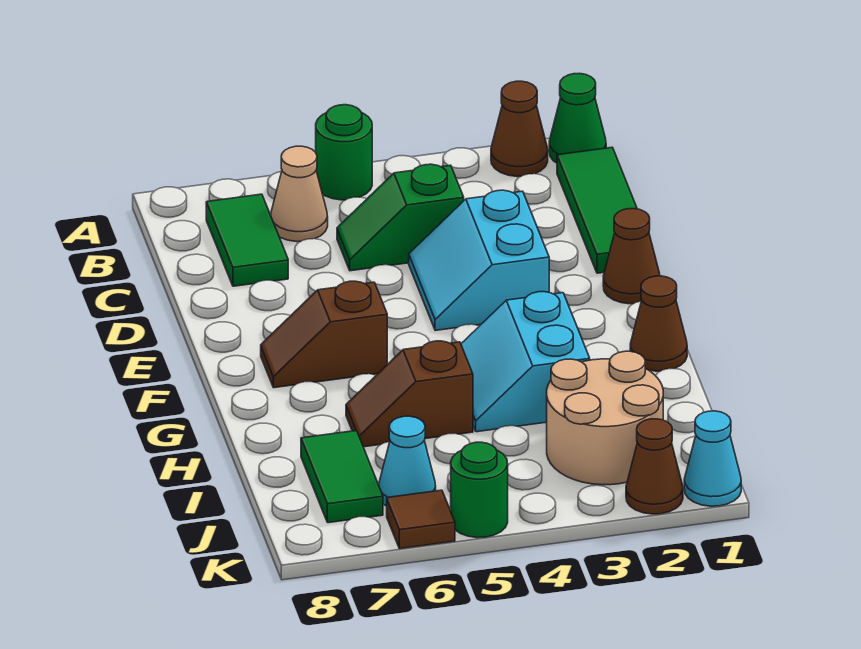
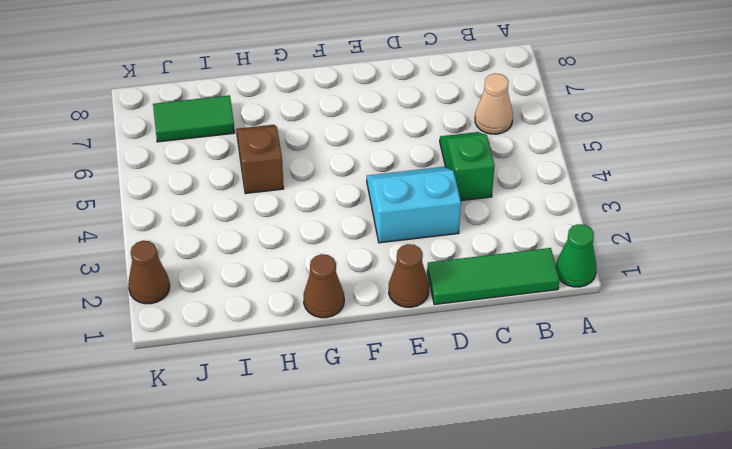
none -> brown 1x1 cone [491,81,548,177]
none -> green 1x1 round brick [316,105,372,200]
none -> green 1x2 tile [206,194,288,286]

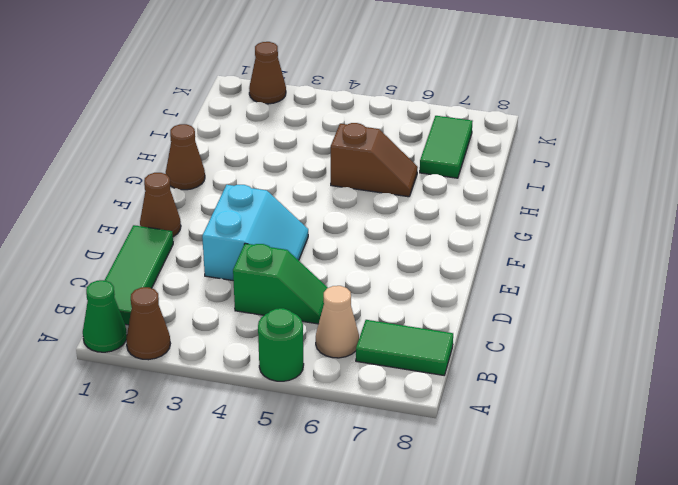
green 1x2 tile [356,320,453,375] -> green 1x2 tile turned to [206,194,288,286]
none -> brown 1x2 slope [261,281,387,388]
none -> cyan 2x2 slope [461,292,590,432]
none -> tan 2x2 round brick [547,351,663,485]

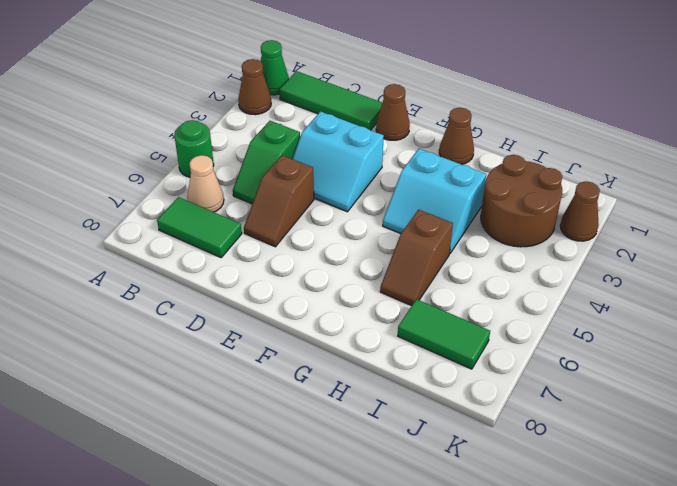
brown 1x2 slope [244,155,314,247] -> brown 1x2 slope moved to [261,281,387,388]
brown 2x2 round brick [481,155,562,247] -> tan 2x2 round brick [547,351,663,485]
none -> cyan 1x1 cone [379,416,436,506]
none -> cyan 1x1 cone [684,411,741,506]
none -> green 1x1 round brick [451,442,508,538]

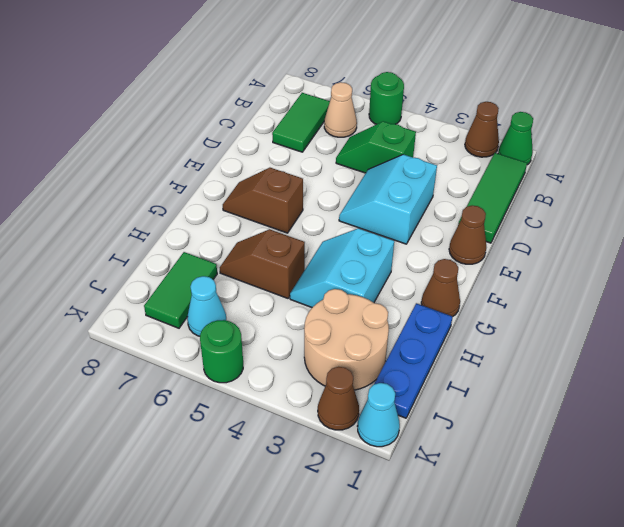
blue 1x3 plate [374,303,452,418] -> none
none -> brown 1x1 tile [387,490,455,549]

